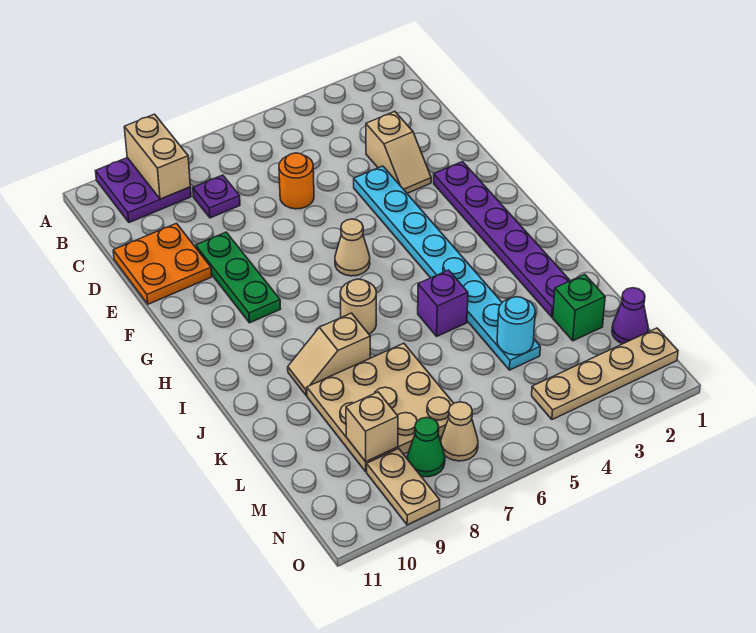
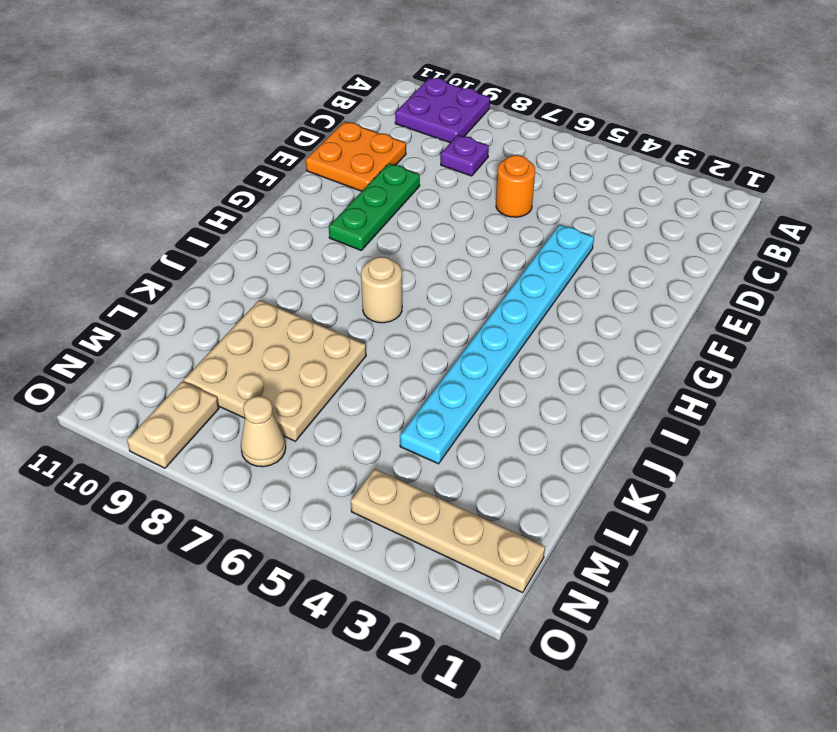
none -> tan 1x2 slope [366,111,431,193]
none -> purple 1x6 plate [434,162,570,317]
none -> tan 1x1 cone [335,219,370,276]

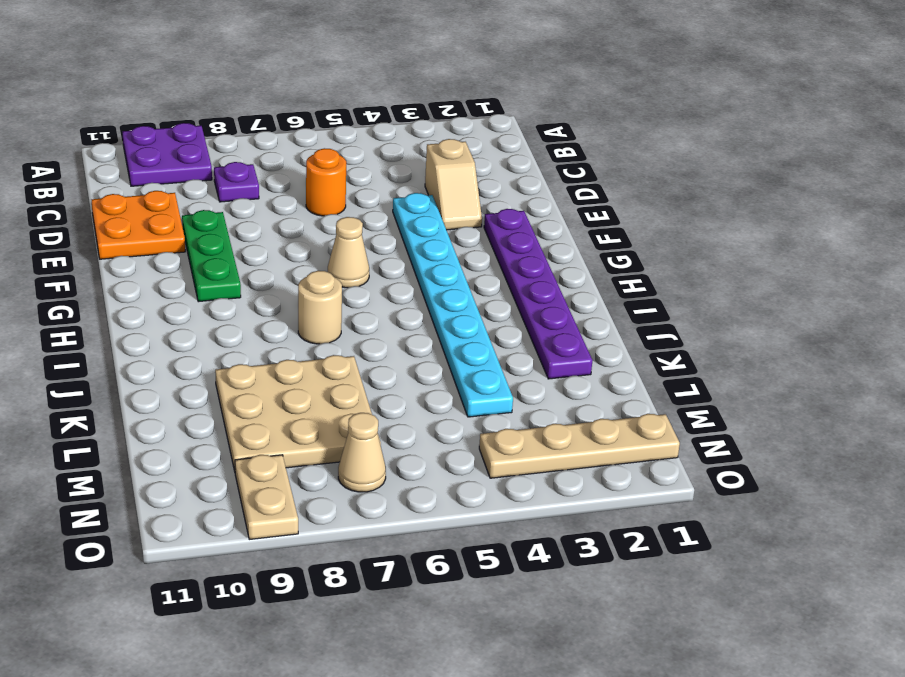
none -> purple 1x1 brick [418,270,468,336]
none -> tan 1x2 slope [288,313,370,396]
none -> green 1x1 brick [553,274,605,341]

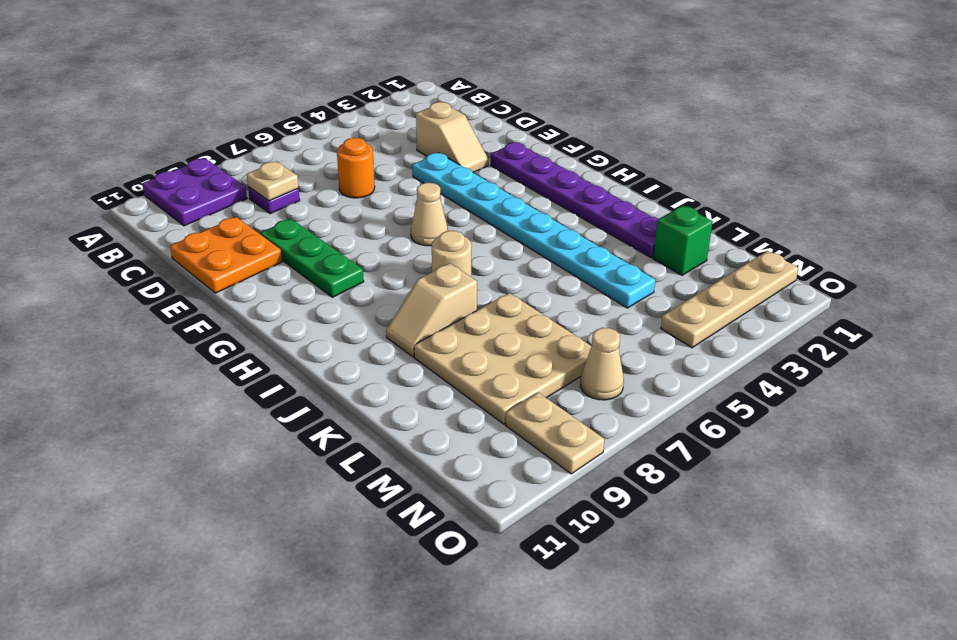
tan 1x1 plate [247,162,299,201] -> none
none -> purple 1x1 brick [418,270,468,336]
none -> purple 1x1 cone [612,288,648,344]
none -> green 1x1 cone [407,418,445,477]

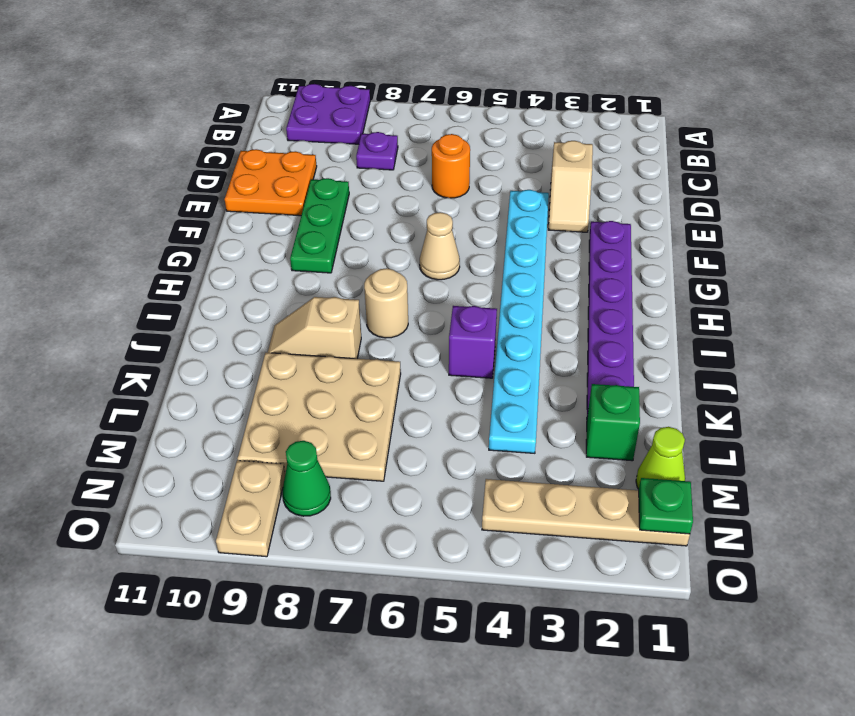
lime 1x1 cone [636,427,685,489] -> purple 1x1 cone [612,288,648,344]
green 1x1 plate [639,478,693,534] -> none
none -> tan 1x1 cone [441,402,478,461]
none -> tan 1x2 brick [124,114,190,199]
none -> cyan 1x1 round brick [497,297,535,355]

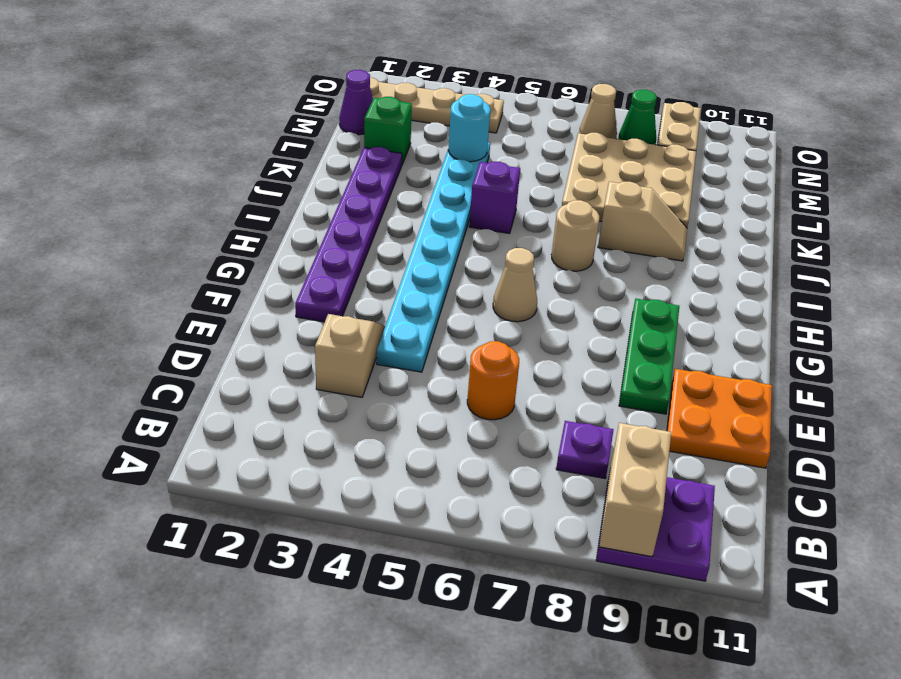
none -> tan 1x1 brick [346,392,398,462]

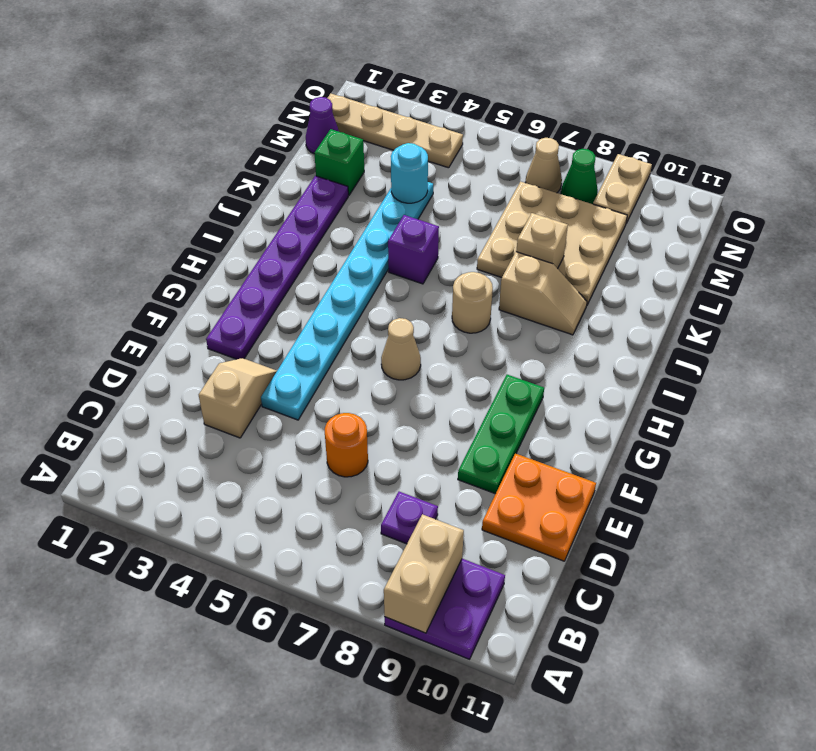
tan 1x1 brick [516,213,568,269] -> tan 1x1 brick moved to [346,392,398,462]

